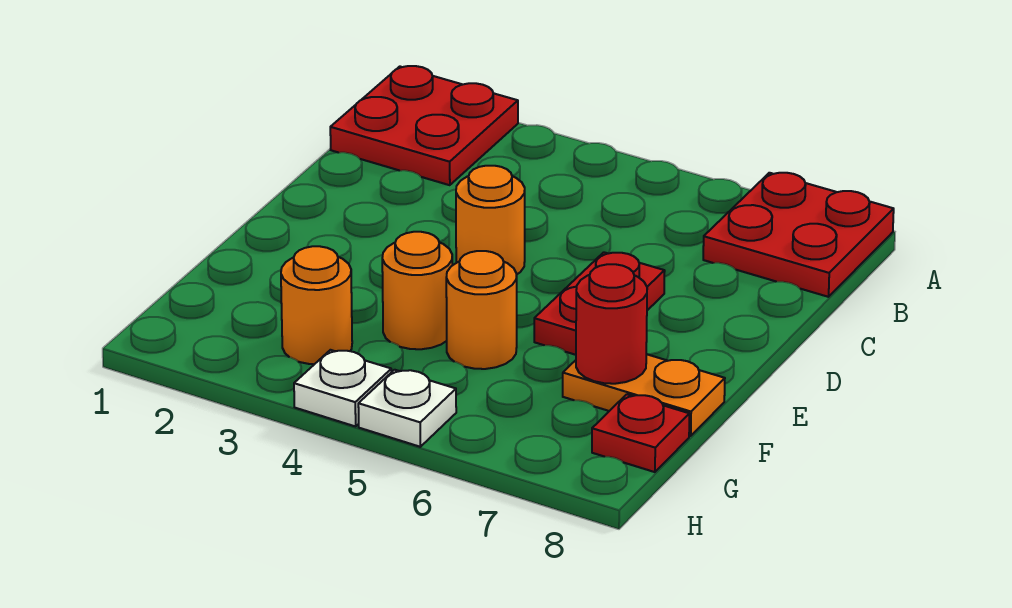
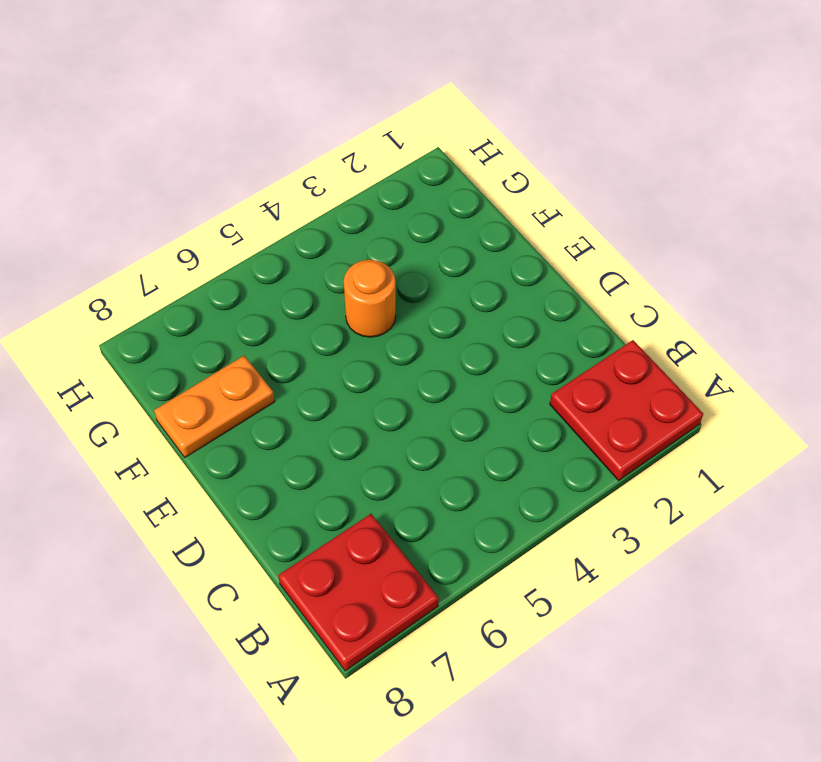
none -> orange 1x1 round brick [456,166,525,274]
none -> red 1x2 plate [534,252,665,355]
none -> orange 1x1 round brick [446,251,517,369]

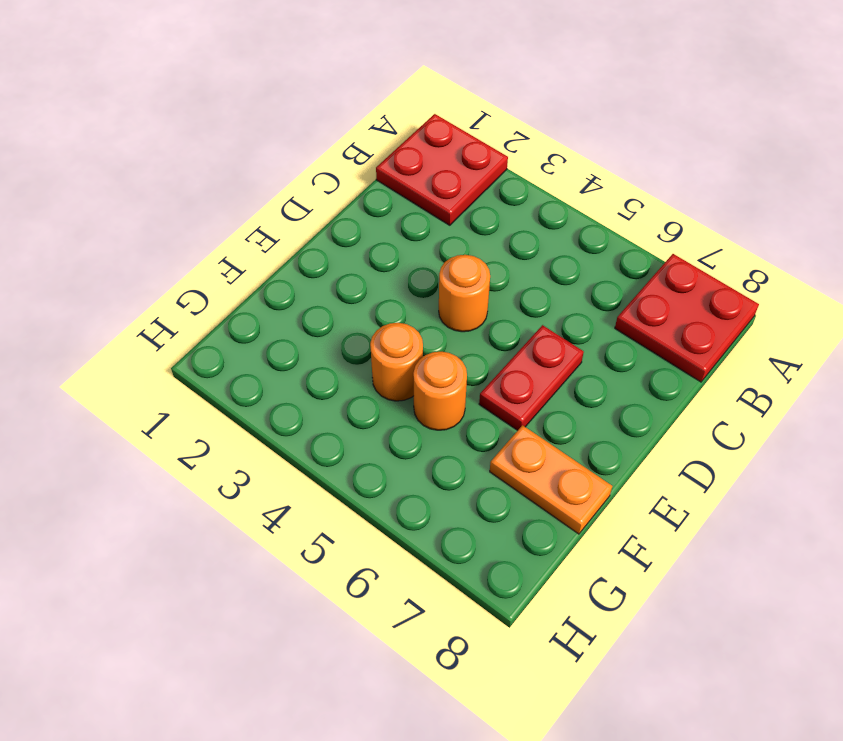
none -> orange 1x1 round brick [281,246,352,364]
none -> red 1x1 plate [592,394,689,472]
none -> white 1x1 plate [294,350,391,426]

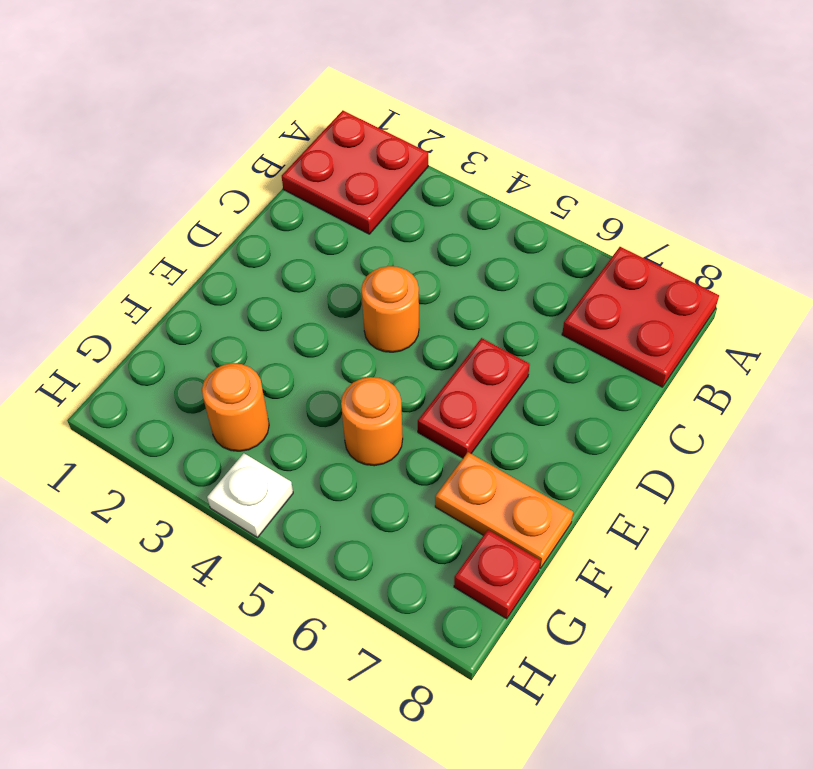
none -> orange 1x1 round brick [382,232,452,349]
none -> white 1x1 plate [358,370,456,447]
none -> red 1x1 round brick [576,264,647,384]

